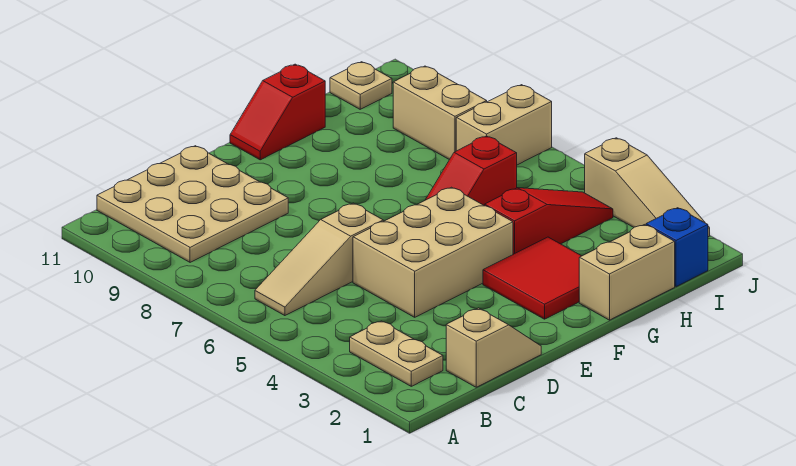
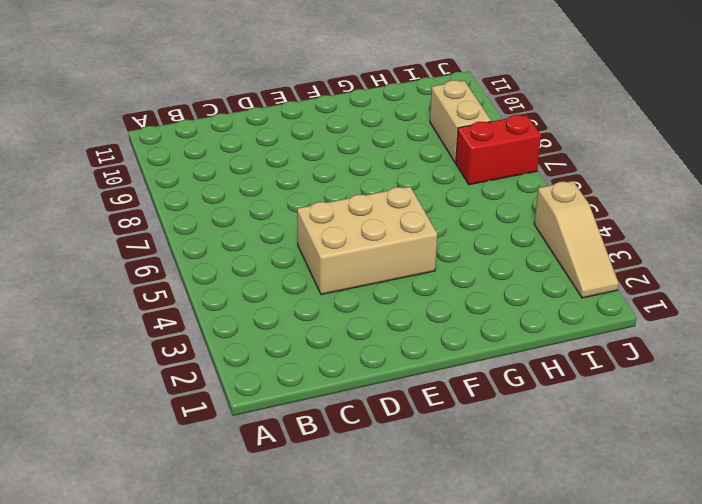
red 1x2 brick [456,115,541,185] -> tan 1x2 brick [456,85,552,165]
none -> tan 1x2 plate [350,321,443,386]
none -> tan 1x3 slope [255,203,383,316]
none -> tan 3x3 plate [97,146,288,262]

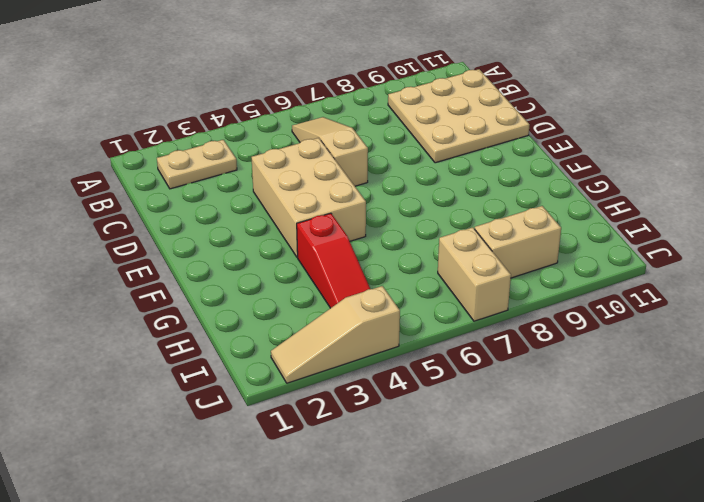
none -> tan 1x2 slope [446,308,541,387]
none -> red 2x2 tile [483,237,581,319]
none -> red 1x2 slope [230,64,325,160]

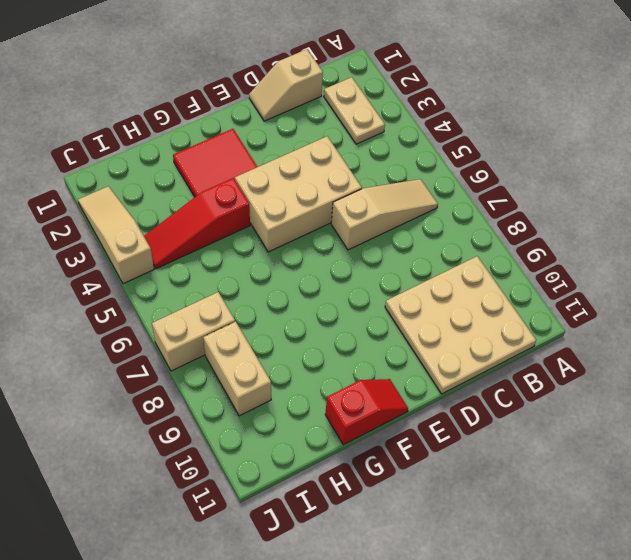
none -> tan 1x2 brick [579,225,675,320]
none -> red 1x2 slope [426,136,517,206]
none -> blue 1x1 brick [646,208,708,287]

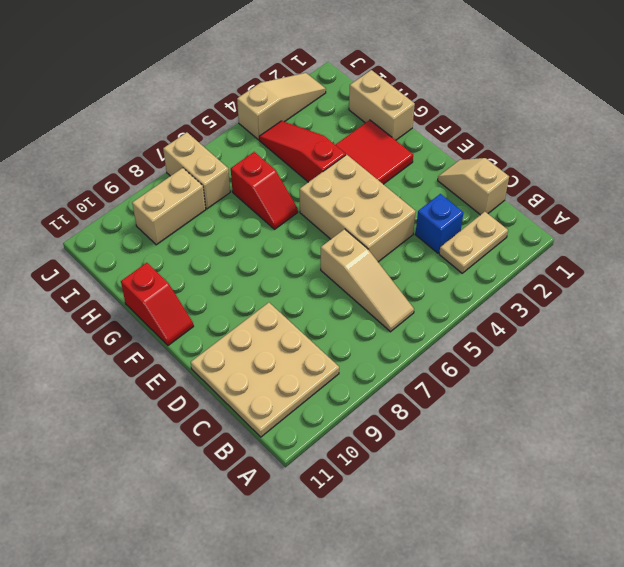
blue 1x1 brick [415,194,463,253] -> blue 1x1 brick moved to [646,208,708,287]
none -> tan 1x1 plate [330,62,392,109]

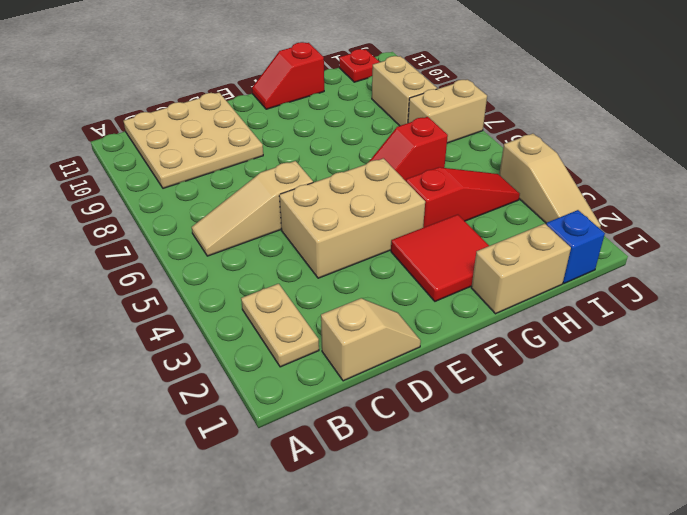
red 1x1 plate [339,49,379,82] -> tan 1x1 plate [330,62,392,109]

